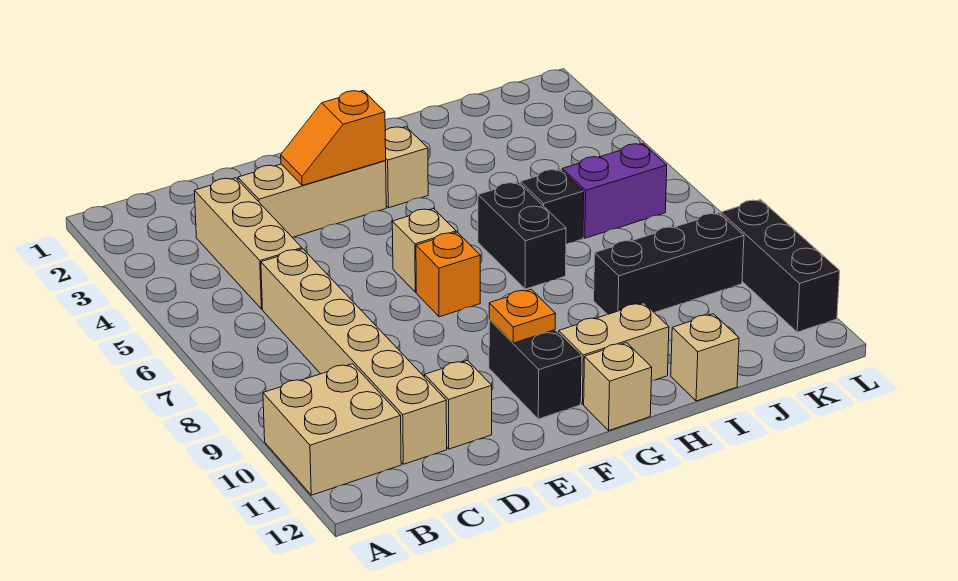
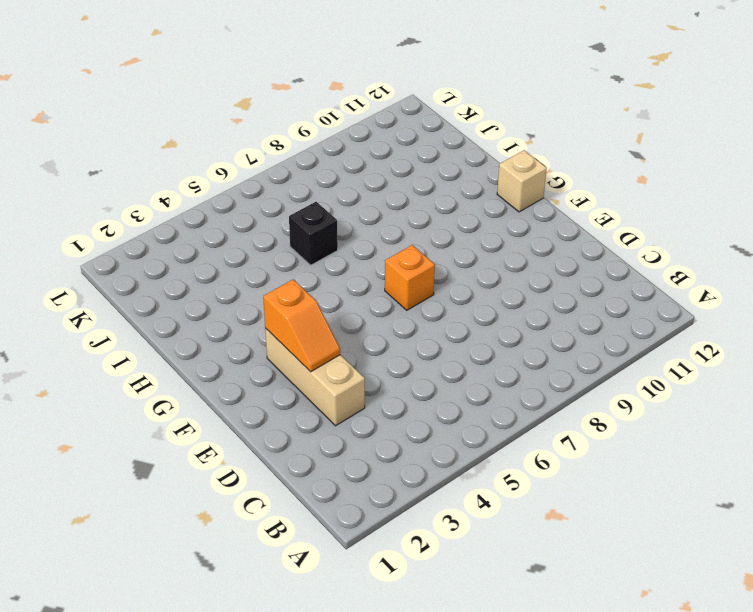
none -> tan 2x2 brick [263,364,401,495]
none -> tan 1x3 brick [194,178,302,309]
none -> tan 1x6 brick [261,249,447,464]

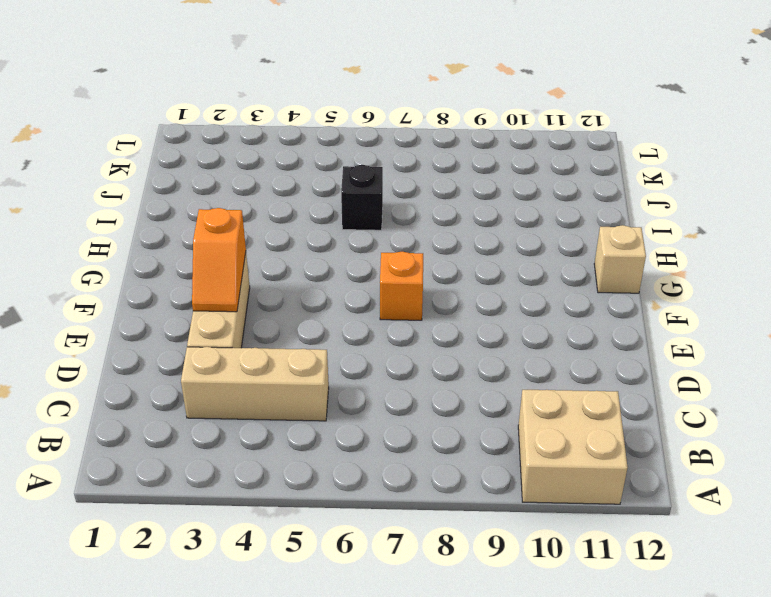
none -> tan 1x6 brick [261,249,447,464]
none -> tan 1x1 brick [425,360,492,449]
none -> tan 1x1 brick [392,209,456,292]

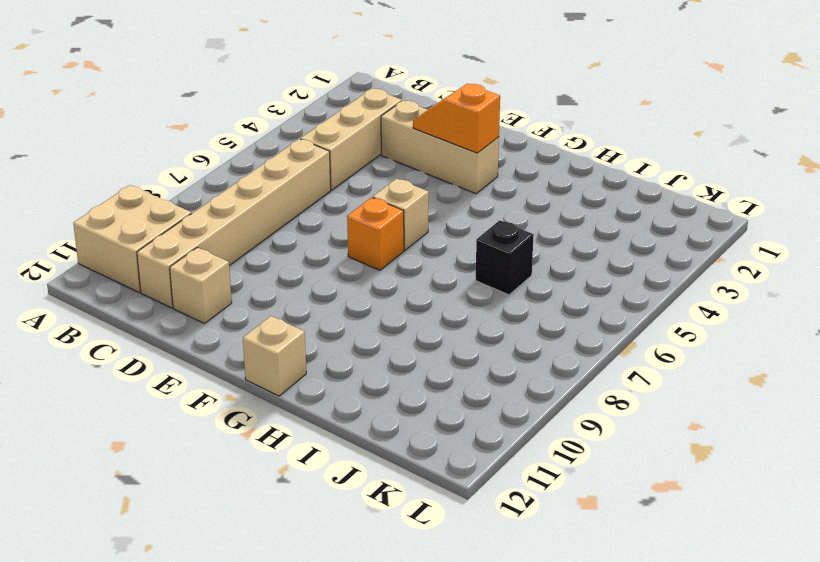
none -> black 1x2 brick [489,320,581,419]
none -> tan 1x1 brick [385,127,428,208]
none -> tan 1x2 brick [559,303,669,404]

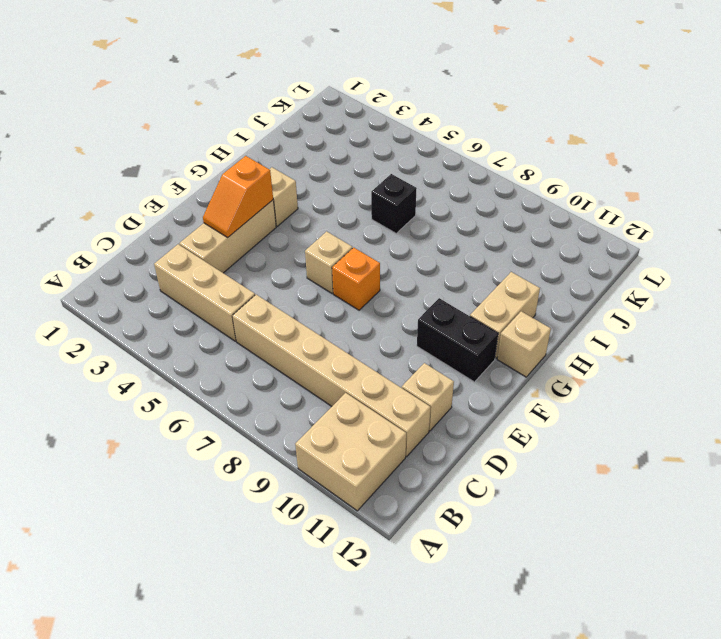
none -> black 1x2 brick [478,182,566,289]
none -> black 1x3 brick [594,213,744,315]
none -> tan 1x1 brick [671,314,739,401]

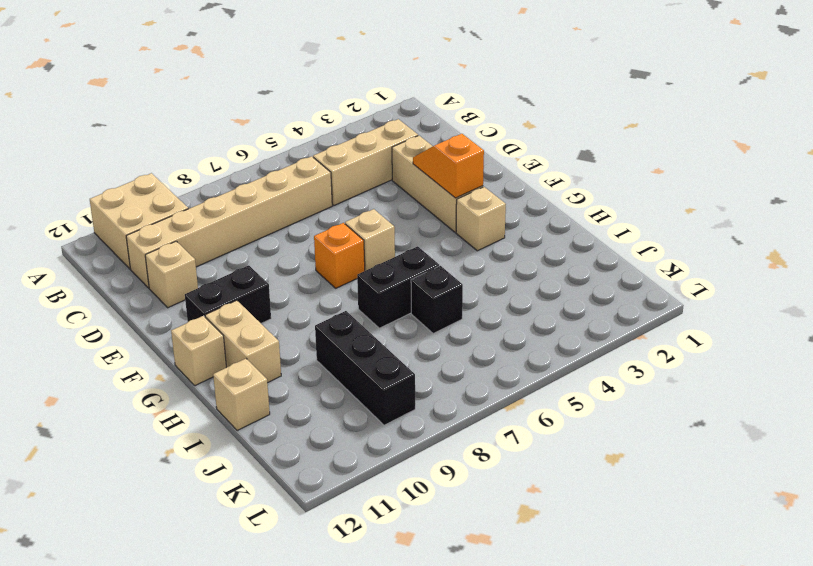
none -> purple 1x2 brick [562,144,667,238]
none -> black 1x3 brick [721,200,840,332]
none -> orange 1x1 plate [489,289,556,343]

